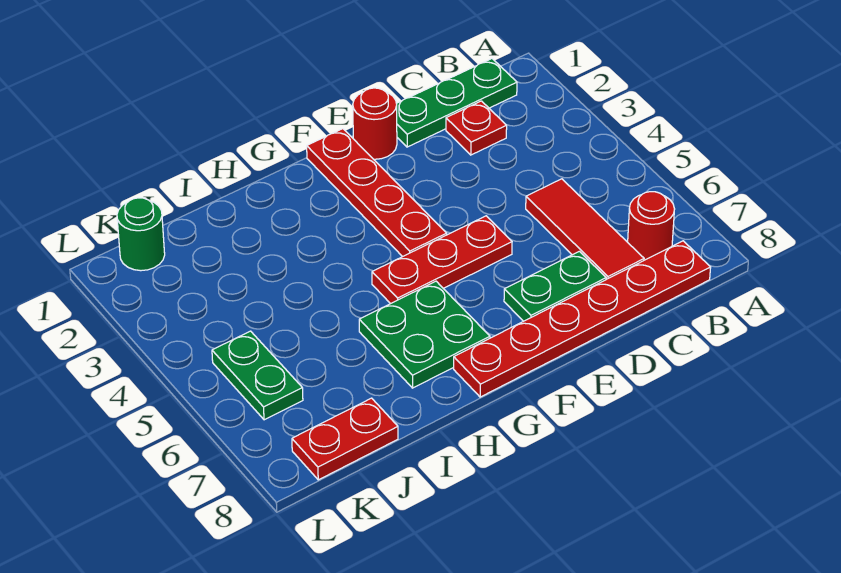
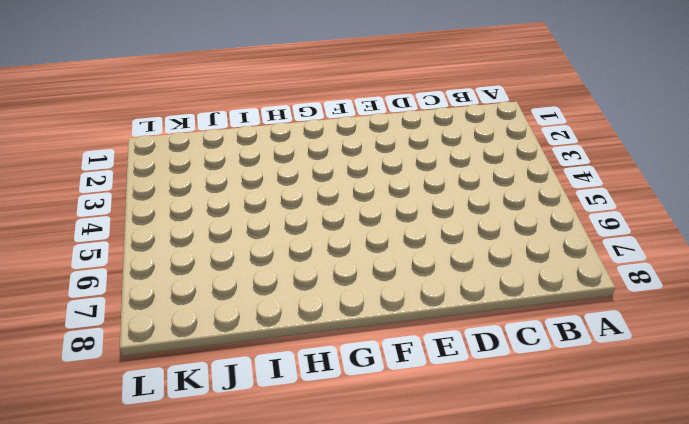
none -> green 1x3 plate [396,59,517,147]
none -> red 1x1 round brick [628,192,674,260]
none -> red 1x6 plate [454,241,711,397]

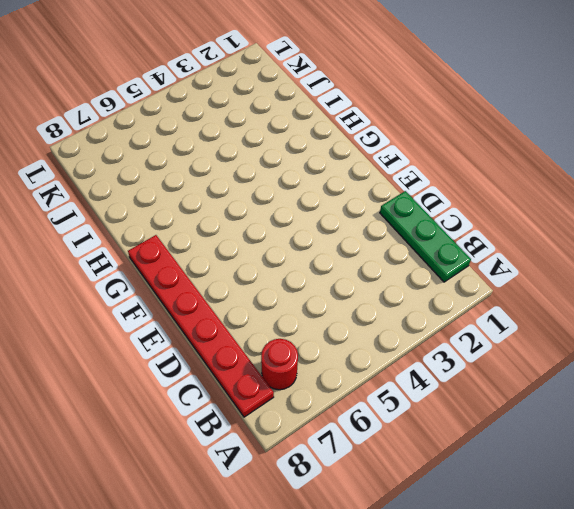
none -> red 1x1 plate [446,101,507,155]
none -> red 1x3 tile [526,179,644,279]
none -> green 1x2 plate [504,251,606,321]

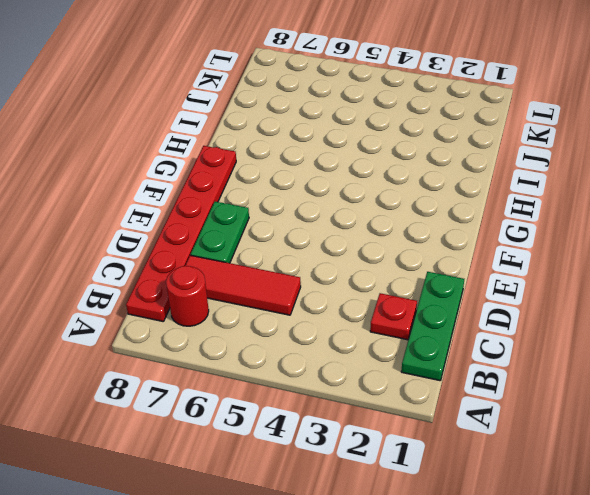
none -> red 1x1 round brick [353,88,397,159]
none -> red 1x3 plate [372,216,512,304]
none -> red 1x4 plate [307,129,447,257]

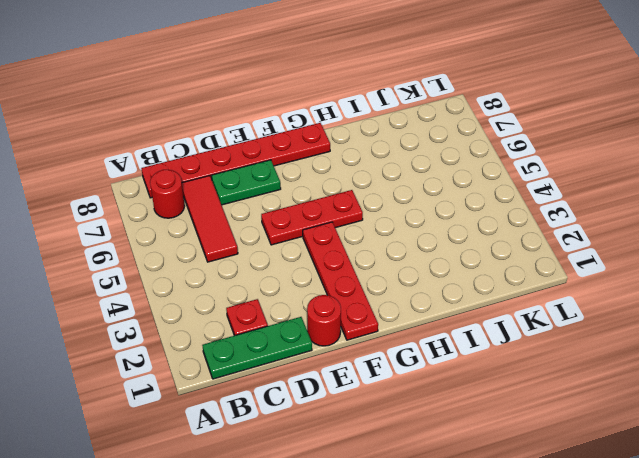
none -> green 2x2 plate [359,281,490,388]
none -> red 1x2 plate [292,398,398,480]
none -> green 1x1 round brick [117,198,165,271]

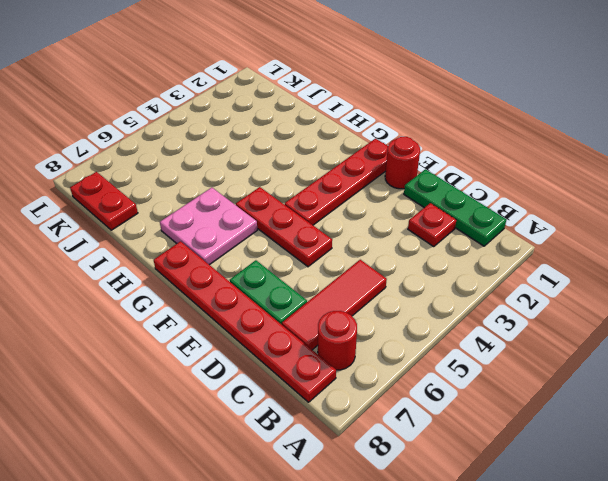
pink 2x2 plate [160,188,257,265] -> green 2x2 plate [359,281,490,388]
none -> green 1x1 round brick [117,198,165,271]
none -> green 1x2 plate [212,331,303,420]

